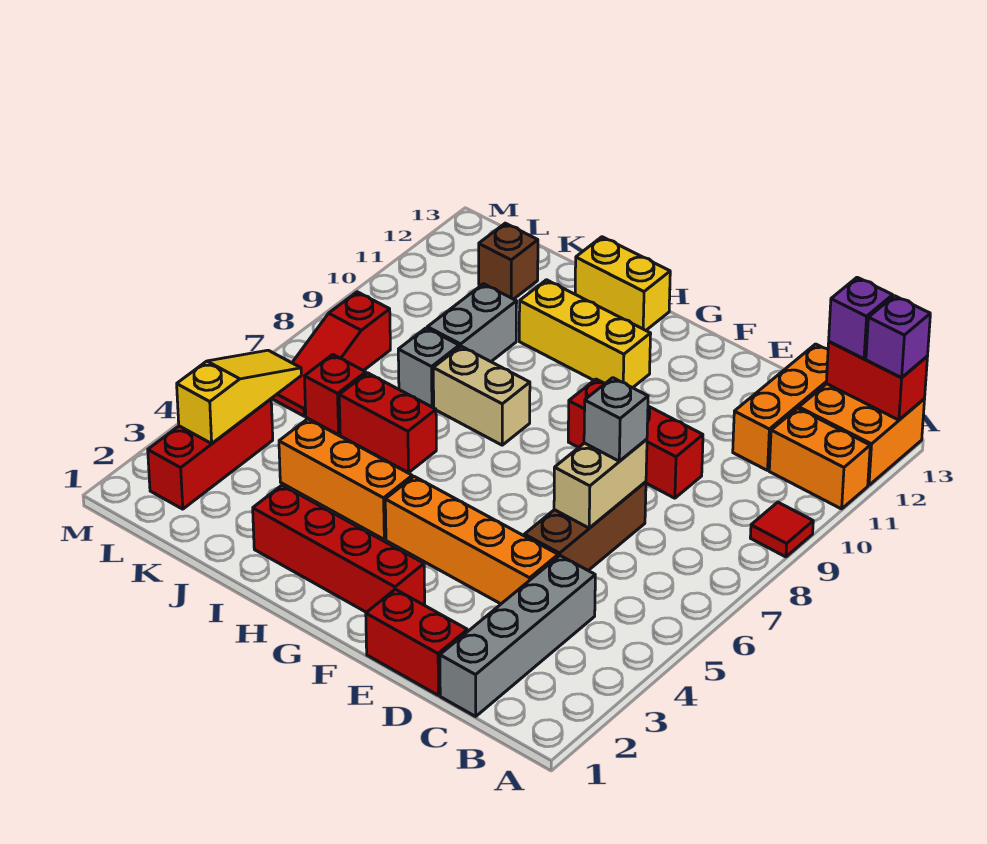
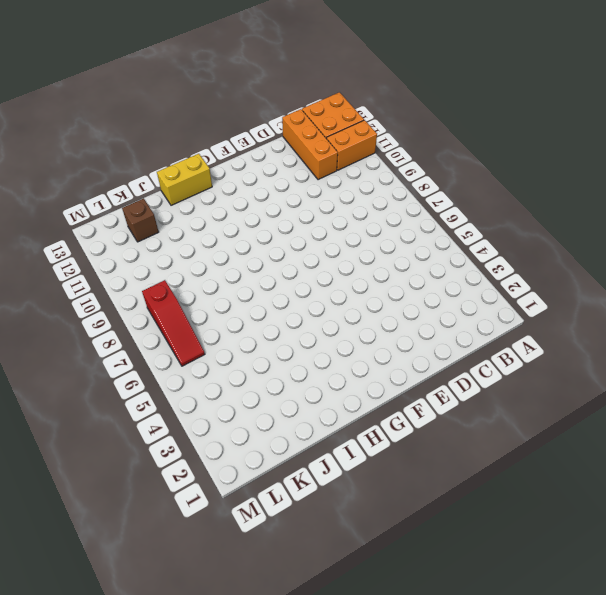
none -> red 1x1 tile [750,502,813,557]
none -> grey 1x4 brick [440,556,595,716]
none -> red 1x2 brick [366,589,467,695]

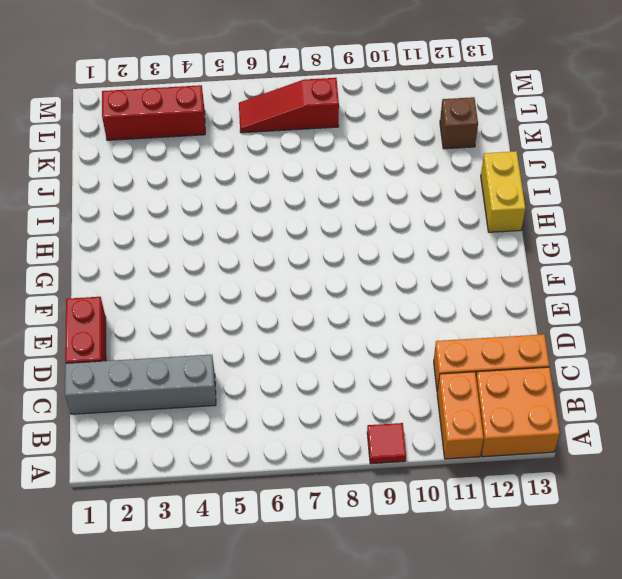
none -> orange 1x4 brick [385,477,558,604]
none -> brown 1x3 brick [524,482,646,571]
none -> red 1x3 brick [568,379,703,498]

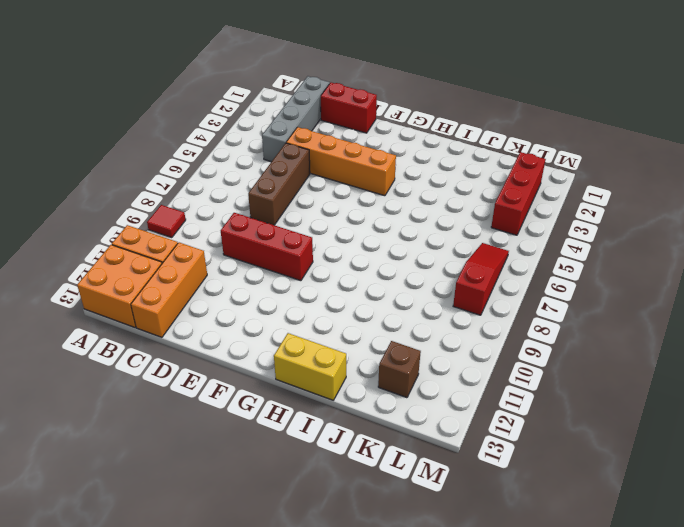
none -> red 1x4 brick [253,485,425,612]
none -> yellow 1x3 brick [519,280,651,388]
none -> orange 1x3 brick [279,419,412,539]

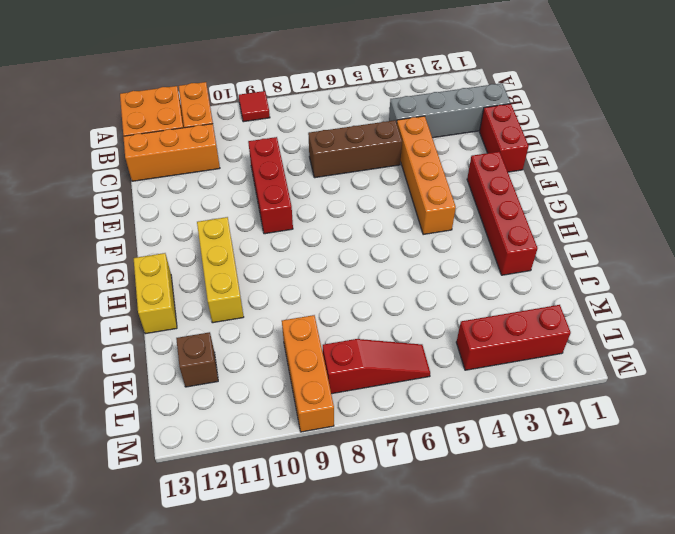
orange 1x3 brick [282,315,334,432] -> orange 1x3 brick moved to [279,419,412,539]
none -> tan 1x2 brick [433,346,530,445]
none -> red 1x2 brick [339,373,436,473]
none -> grey 1x1 brick [398,328,459,407]

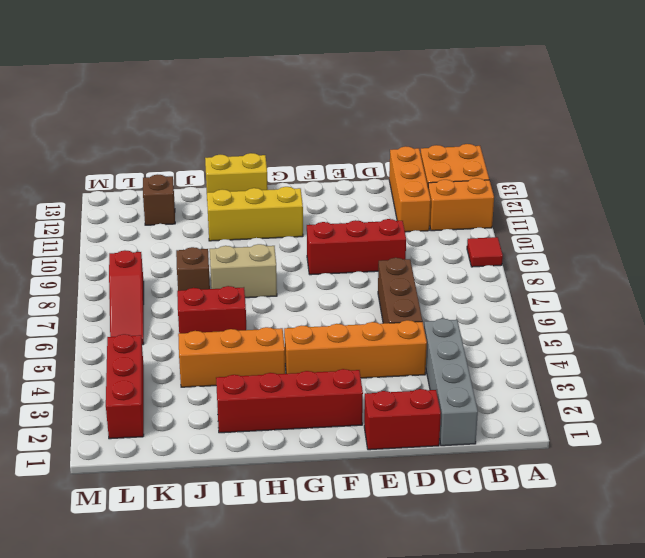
brown 1x1 brick [176,247,210,291] -> grey 1x1 brick [398,328,459,407]
none -> grey 1x2 brick [427,284,517,362]
none -> red 1x1 brick [304,355,366,435]
none -> red 1x2 brick [826,342,927,420]

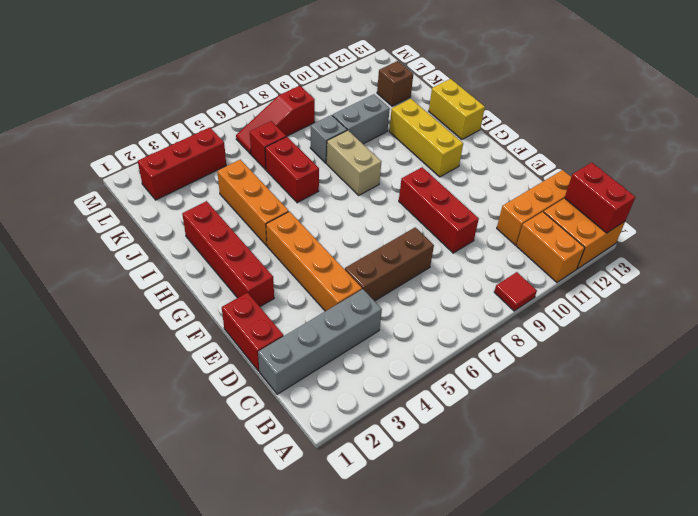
none -> tan 1x2 brick [554,439,647,528]
none -> yellow 1x3 slope [177,350,301,444]
none -> purple 1x1 brick [866,296,930,378]

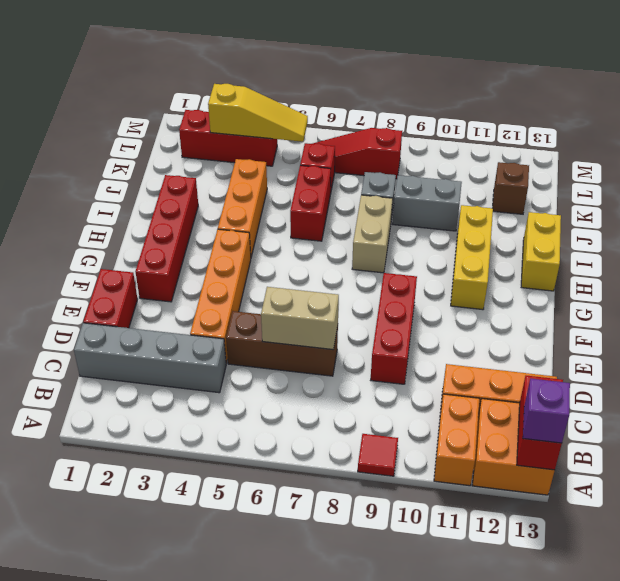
none -> purple 1x1 brick [829,277,893,359]
none -> grey 1x1 brick [584,378,648,461]

